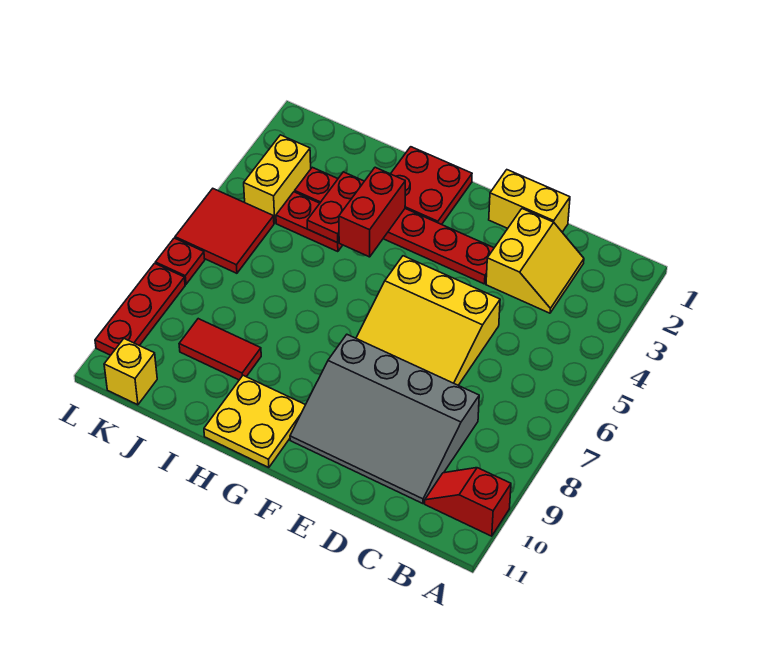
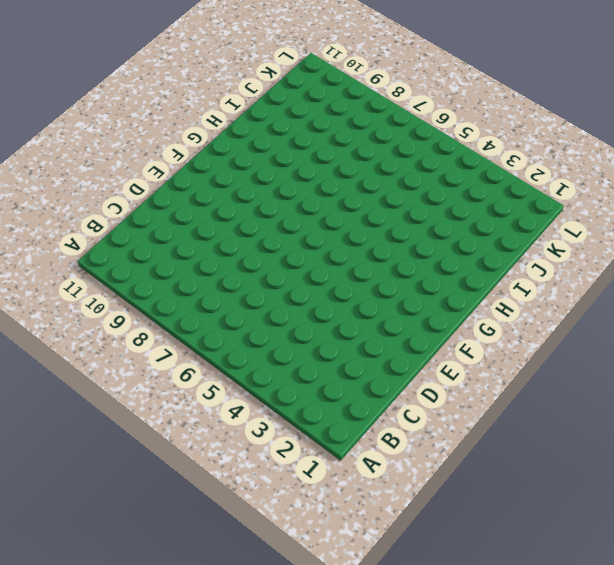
none -> red 1x2 slope [425,468,511,536]
none -> yellow 2x2 slope [486,209,584,313]
none -> grey 3x4 slope [290,335,479,504]

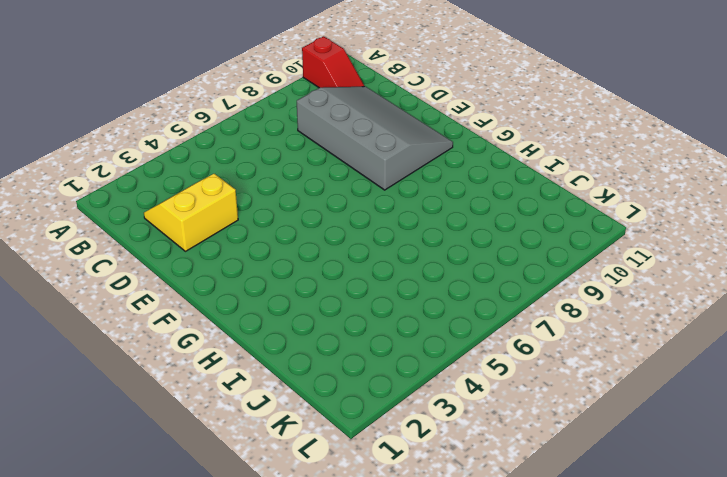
none -> yellow 1x2 brick [489,170,570,232]
none -> yellow 3x3 slope [356,256,500,385]
none -> red 1x6 plate [295,167,494,284]

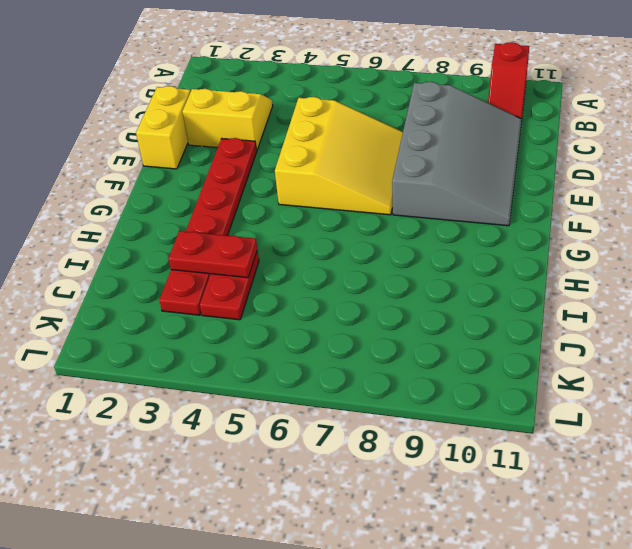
none -> red 2x2 plate [391,147,472,225]
none -> yellow 2x2 plate [204,375,305,468]
none -> red 1x2 tile [179,319,261,380]

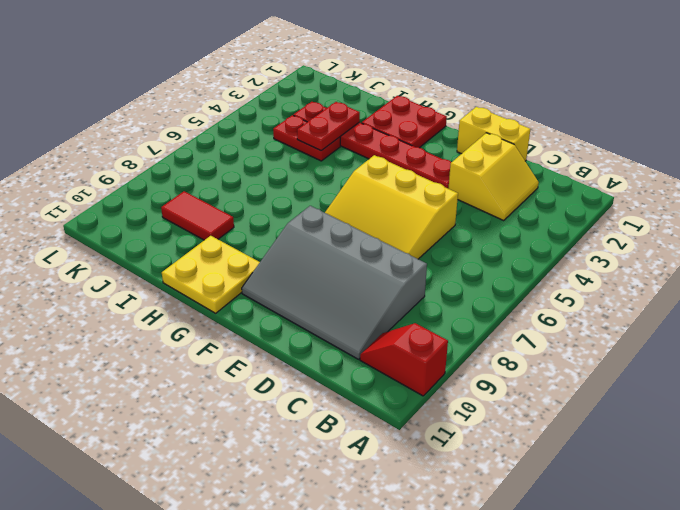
none -> yellow 1x2 brick [244,135,311,223]
none -> red 2x2 tile [175,189,274,273]
none -> yellow 1x1 brick [104,339,157,405]

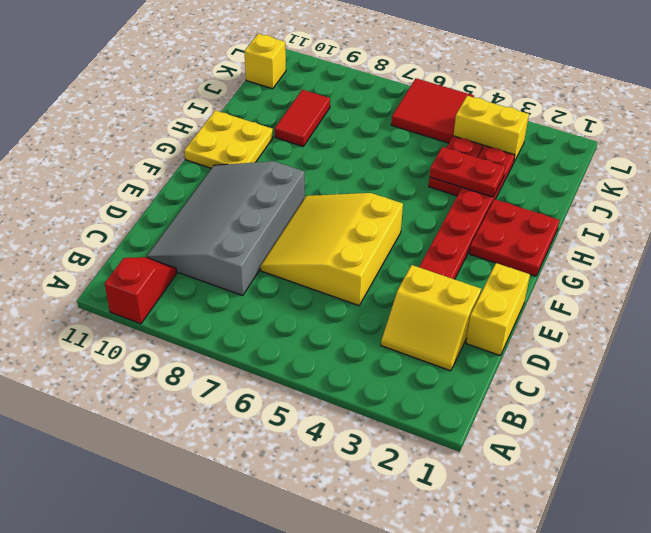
none -> red 1x1 plate [155,238,205,284]
none -> red 1x3 plate [95,263,185,355]
none -> red 1x2 brick [339,167,405,257]

